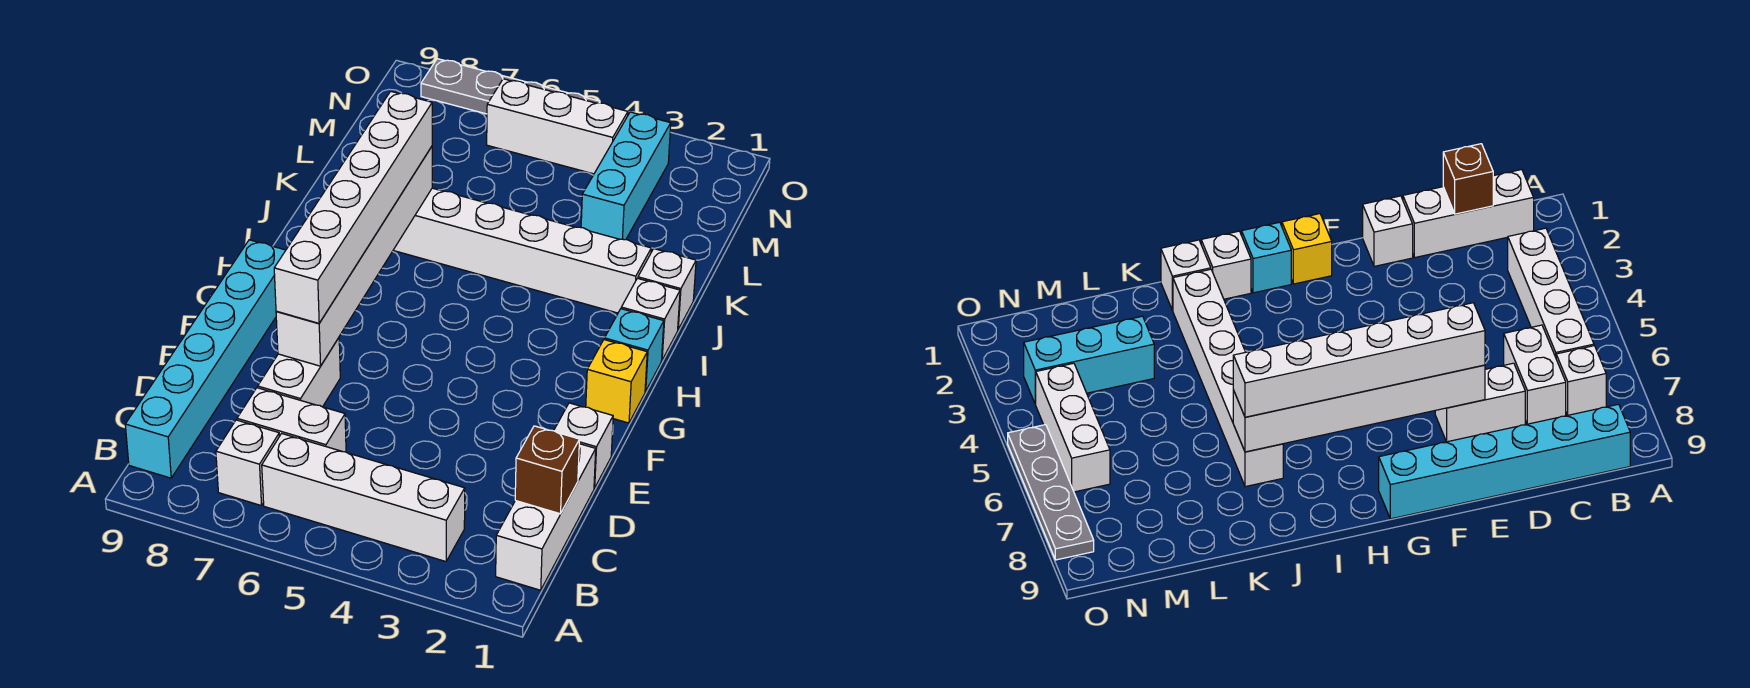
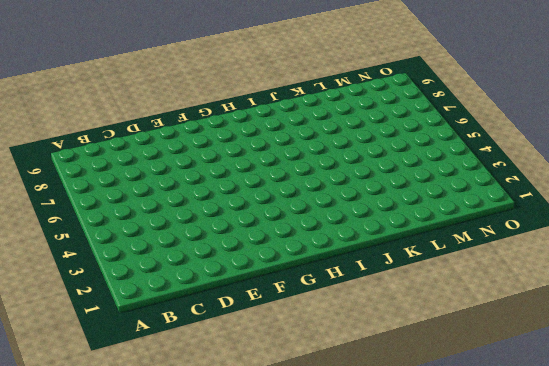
none -> white 1x3 brick [496,444,596,590]
none -> white 1x4 brick [262,434,465,562]
none -> white 1x1 brick [216,420,279,506]

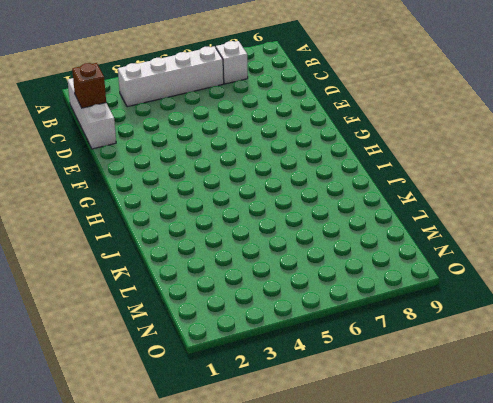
none -> cyan 1x6 brick [125,240,286,478]
none -> white 1x2 brick [237,388,346,452]
none -> white 1x2 brick [258,338,340,407]

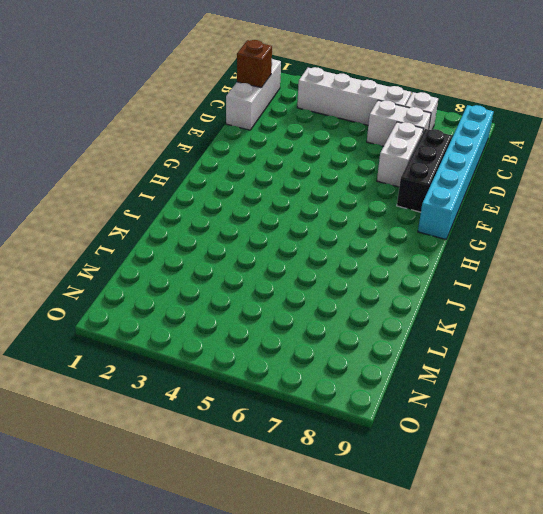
black 1x3 brick [397,129,452,212] -> none
none -> white 1x1 brick [554,403,613,488]
none -> yellow 1x1 brick [586,340,647,423]
none -> cyan 1x1 brick [604,309,664,391]

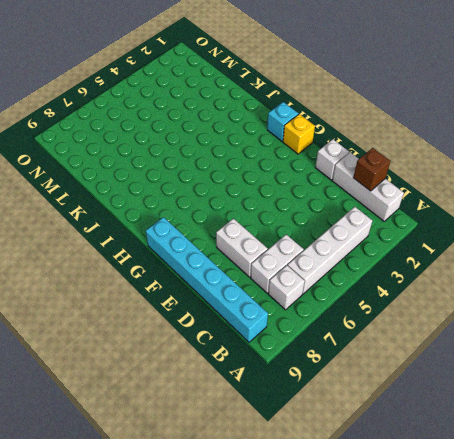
none -> white 1x1 brick [621,278,680,360]
none -> white 1x1 brick [638,249,696,329]
none -> white 1x6 brick [393,188,651,313]

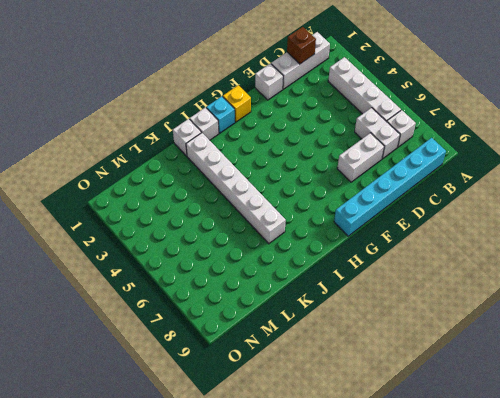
none -> cyan 1x3 brick [581,112,671,240]
none -> white 1x3 brick [487,79,628,174]
none -> grey 1x4 plate [421,59,600,114]

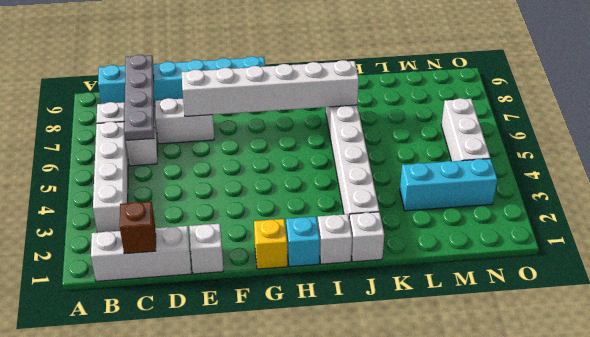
grey 1x4 plate [124,55,154,140] -> grey 1x4 plate moved to [421,59,600,114]
none -> white 1x6 brick [274,91,432,323]

